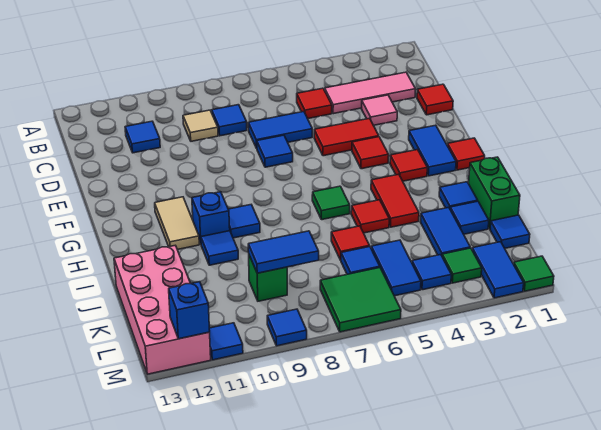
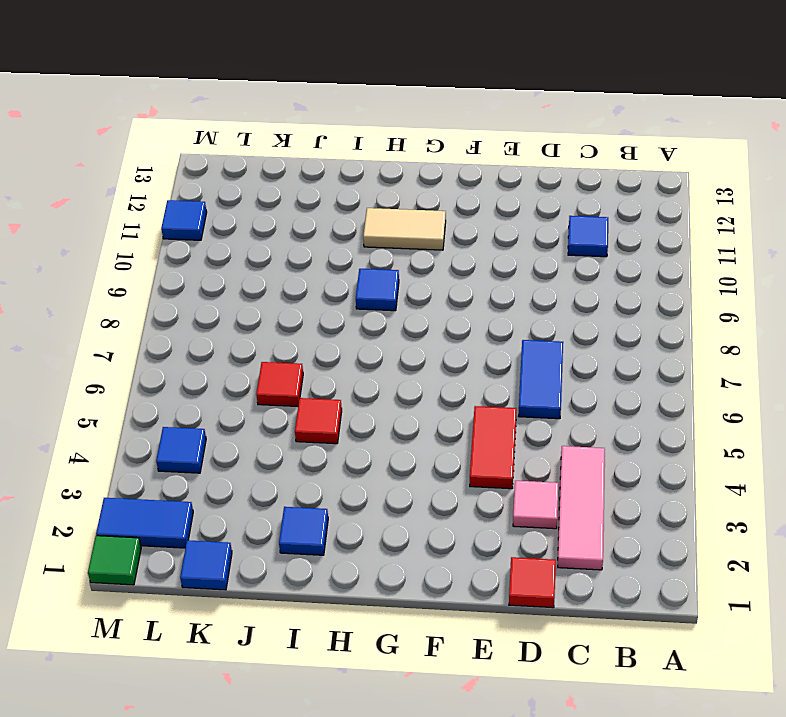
none -> red 1x1 tile [297,88,332,119]
none -> blue 1x1 tile [212,105,247,136]
none -> tan 1x1 tile [183,110,218,141]
none -> blue 1x1 tile [257,135,293,167]

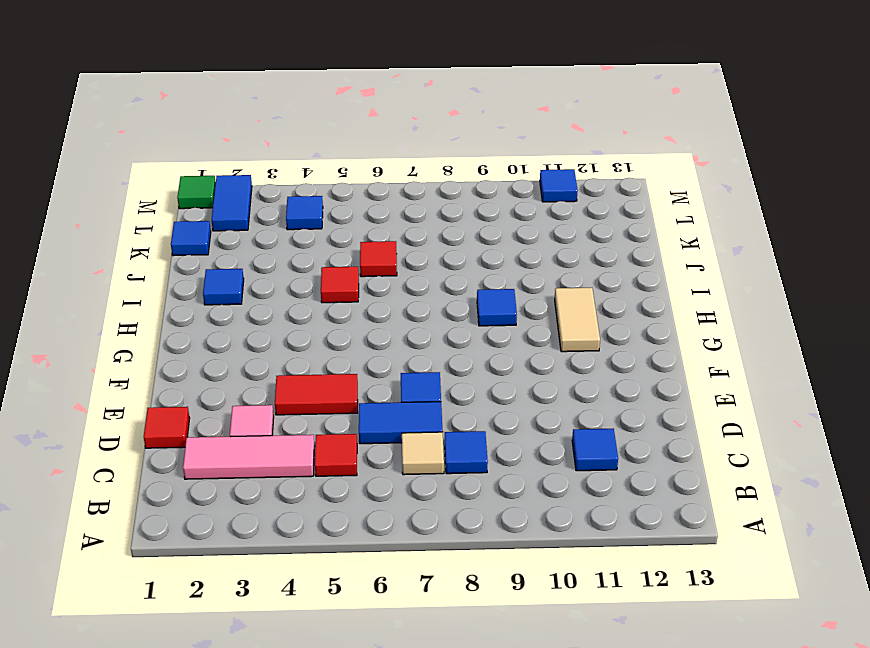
tan 1x1 tile [402,432,444,475] -> tan 1x1 tile moved to [183,110,218,141]
none -> blue 1x2 tile [409,125,456,176]
none -> red 1x1 tile [352,137,389,169]
none -> red 1x1 tile [447,138,485,170]
none -> red 1x1 tile [390,150,427,181]

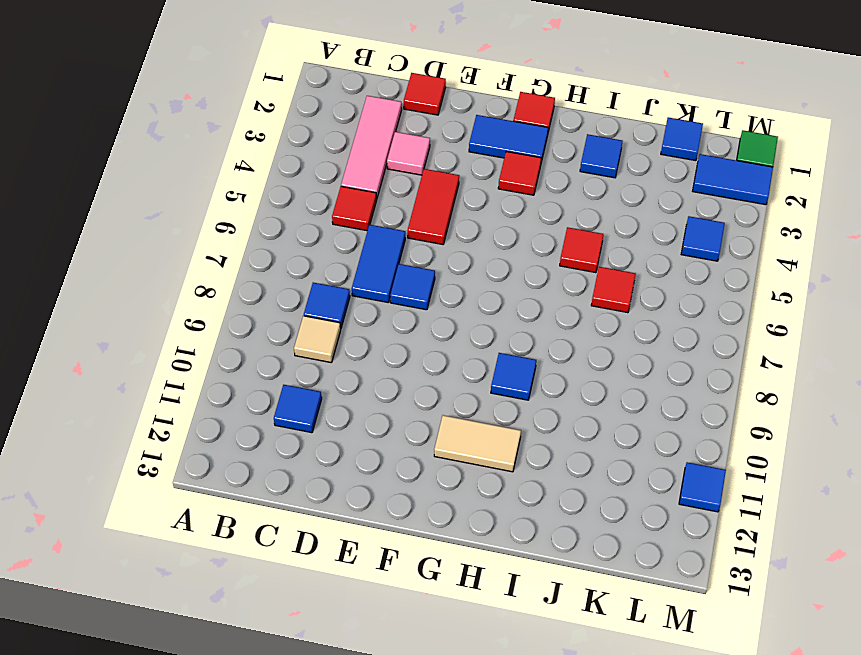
none -> red 1x1 tile [352,137,389,169]
none -> red 1x2 tile [371,174,419,227]
none -> green 1x1 tile [312,186,350,220]
none -> blue 1x1 brick [192,192,230,243]

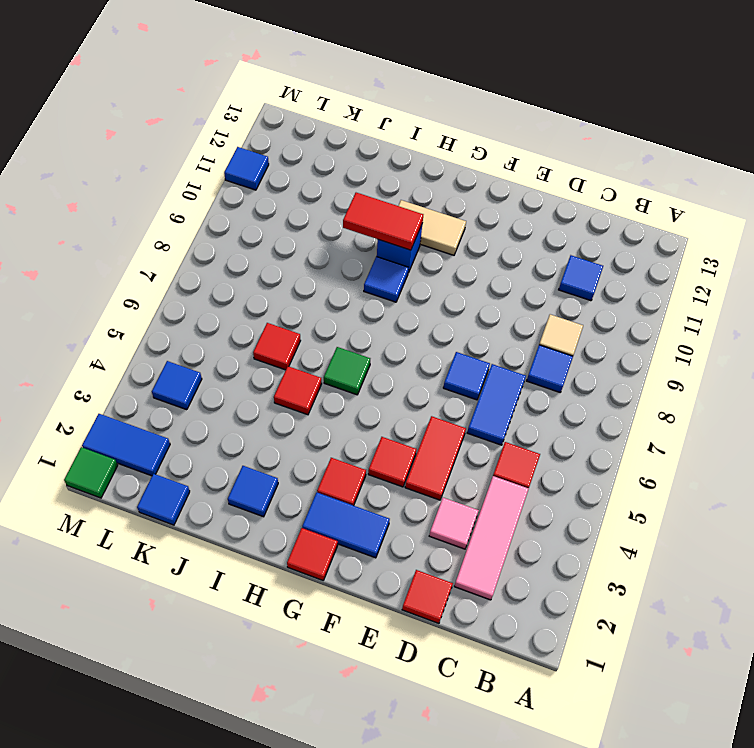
red 1x2 tile [343,193,423,250] -> red 1x2 tile moved to [371,174,419,227]
none -> green 1x2 brick [469,157,520,229]
none -> blue 1x1 tile [201,231,238,265]
none -> blue 1x1 tile [450,201,489,234]
none -> blue 1x2 tile [421,207,470,255]

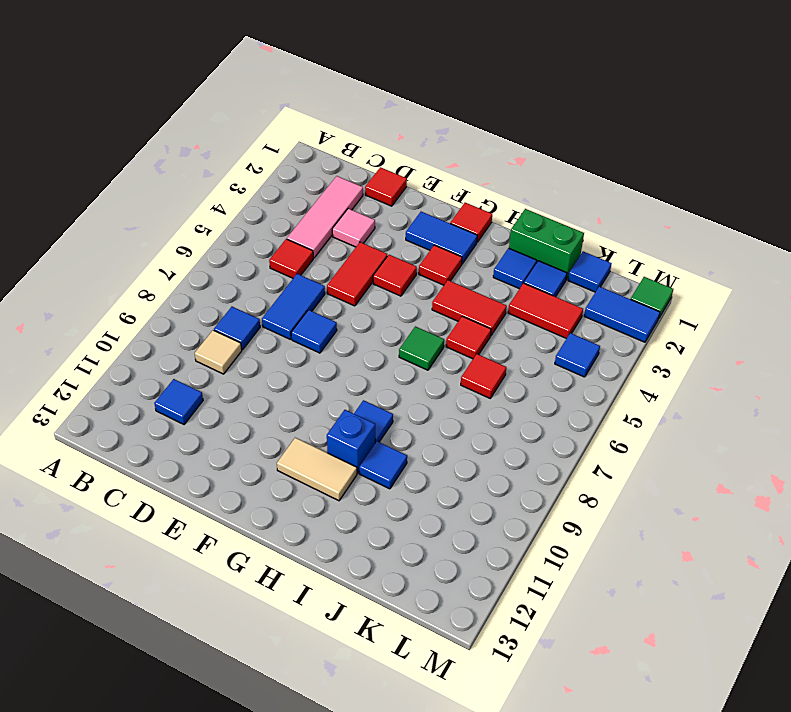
red 1x2 tile [508,283,583,339] -> blue 1x2 tile [421,207,470,255]
none -> pink 2x4 brick [114,245,211,374]
none -> blue 1x2 tile [371,240,421,296]
none -> blue 1x1 tile [341,247,380,274]
none -> green 1x1 brick [249,255,287,301]

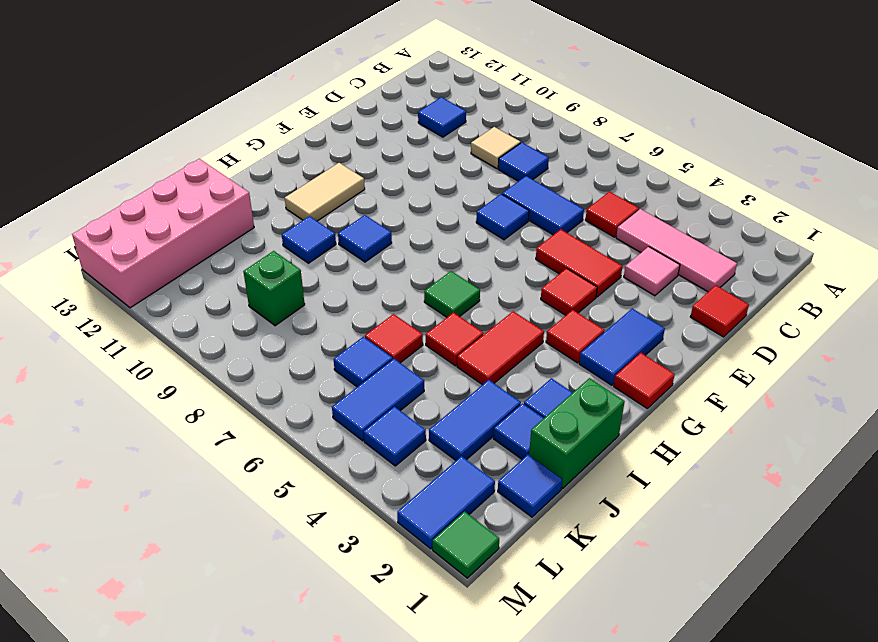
none -> blue 1x1 brick [192,192,230,243]
none -> green 1x1 tile [442,248,482,283]
none -> green 2x2 tile [320,268,401,332]
none -> blue 1x1 tile [267,309,307,346]

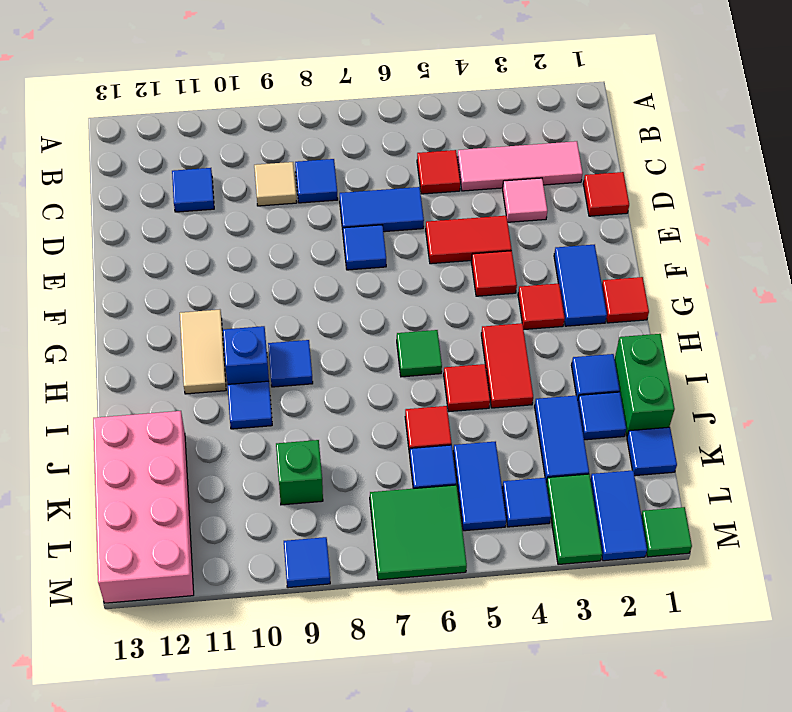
green 1x2 tile [546,474,602,565] -> green 1x1 tile [442,248,482,283]
none -> blue 1x1 tile [209,323,243,360]
none -> blue 1x2 tile [248,231,319,273]
none -> blue 1x1 brick [169,282,210,339]

